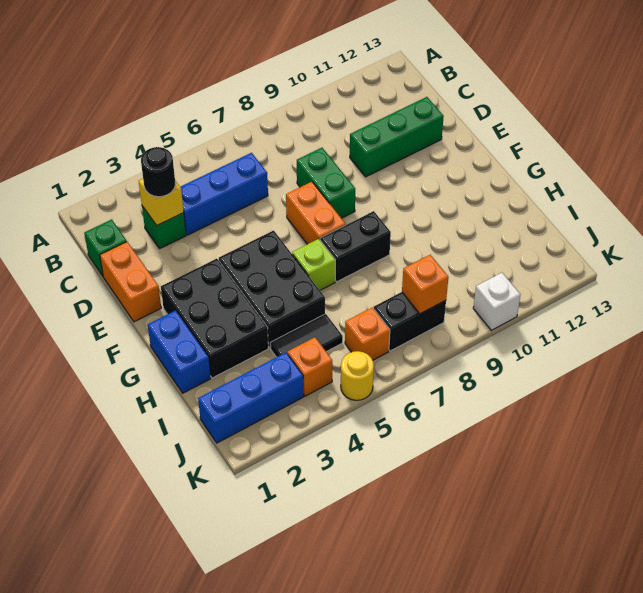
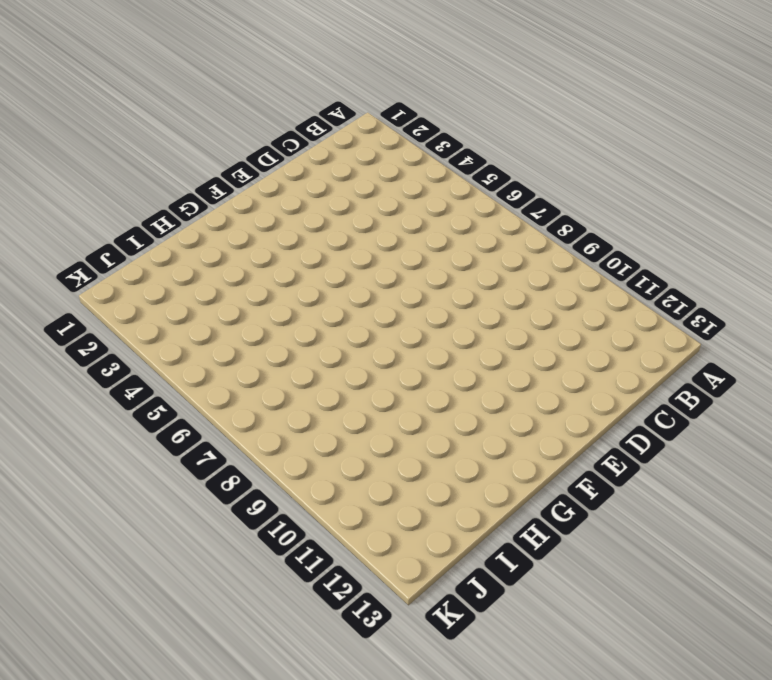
none -> green 1x1 brick [84,219,127,276]
none -> green 1x1 brick [142,206,186,248]
none -> blue 1x3 brick [180,153,268,235]

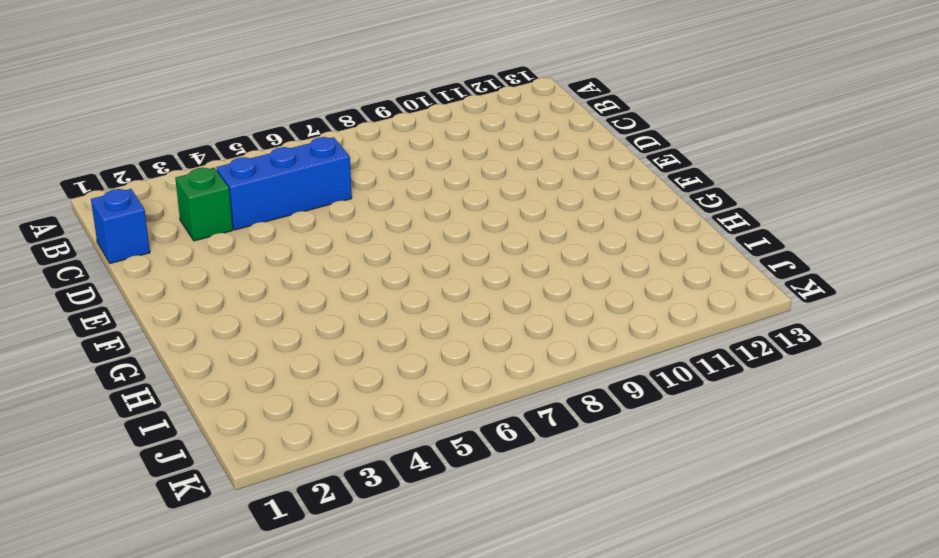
blue 1x1 brick [91,189,150,263] -> green 1x1 brick [84,219,127,276]
none -> orange 1x2 brick [100,242,161,322]
none -> green 1x2 brick [297,148,355,218]
none -> green 1x3 brick [350,97,444,177]

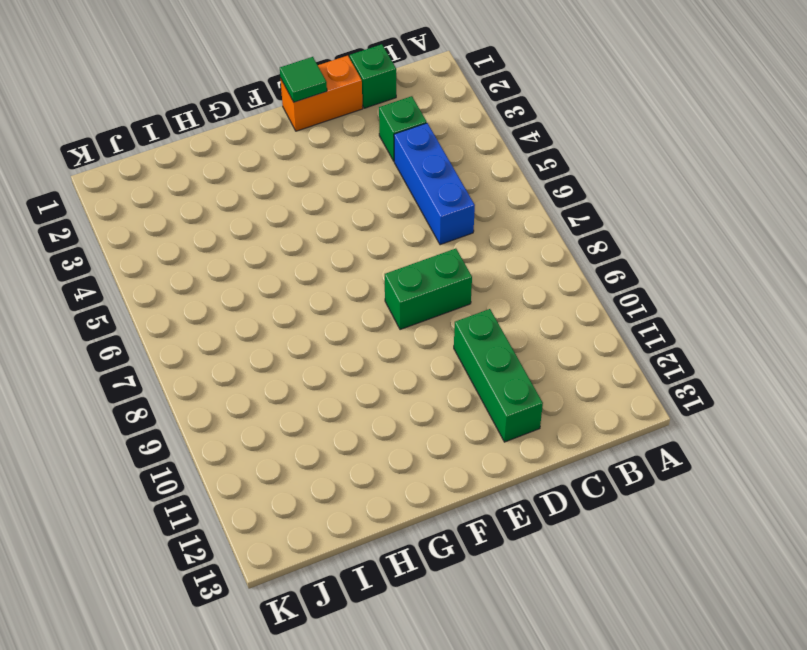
green 1x1 tile [280,57,327,102] -> none
none -> orange 1x2 brick [286,182,346,244]
none -> black 2x3 brick [161,259,268,378]
none -> black 2x3 brick [219,230,325,348]

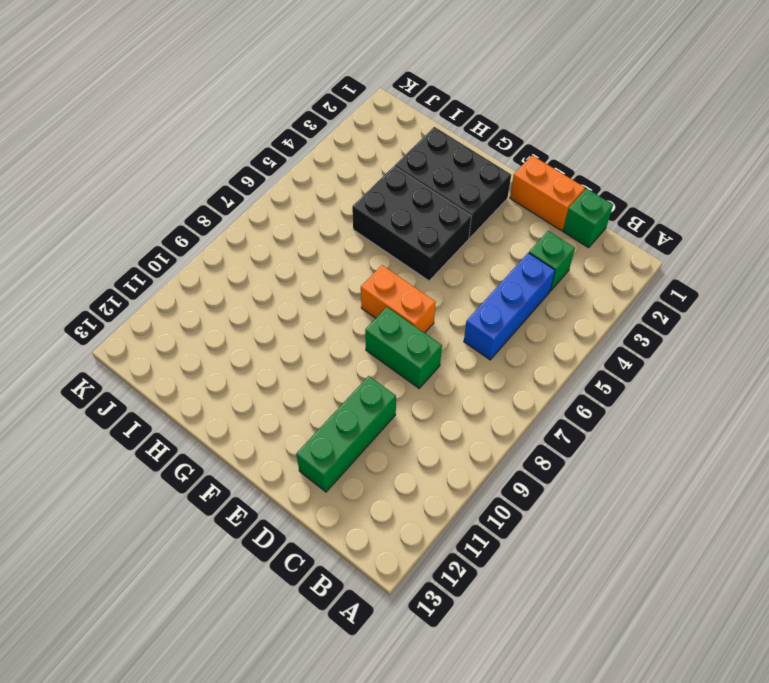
none -> blue 1x2 brick [148,311,211,393]
none -> lime 1x1 brick [292,239,335,290]
none -> black 1x2 brick [320,211,391,282]

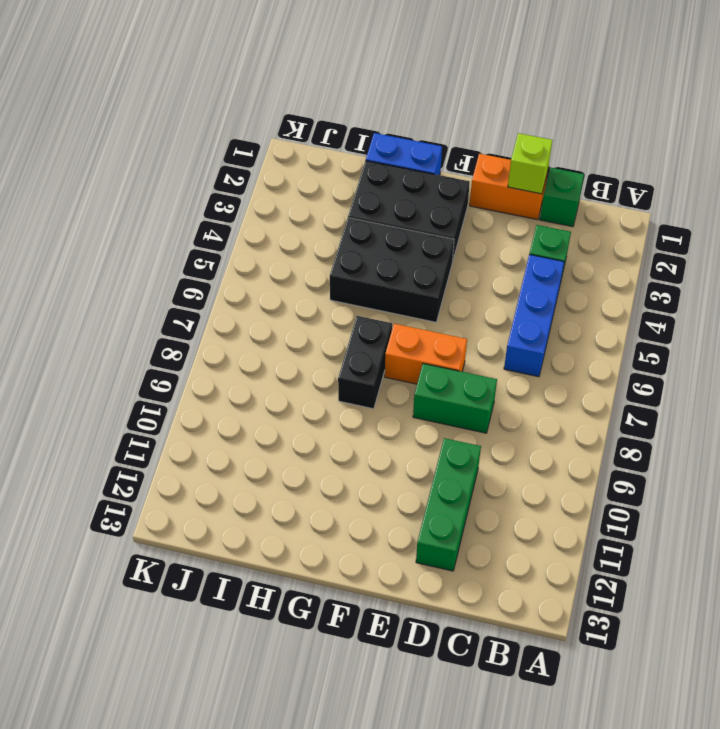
lime 1x1 brick [508,133,552,194] -> lime 1x1 brick moved to [292,239,335,290]
none -> black 1x2 tile [270,314,343,357]
none -> blue 1x3 brick [198,352,304,443]
none -> orange 1x1 brick [287,337,332,396]

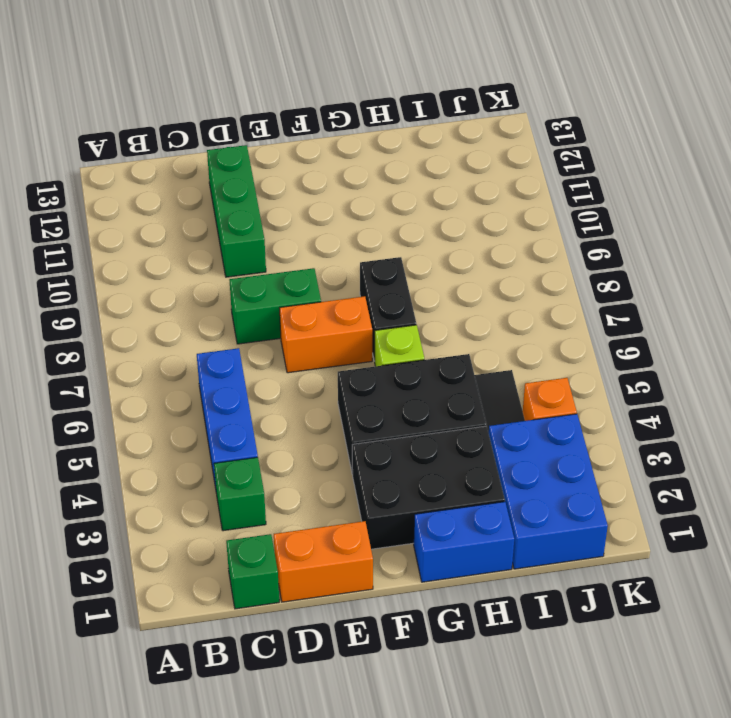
blue 2x3 brick [489,414,608,569] -> blue 1x3 brick [198,352,304,443]
none -> orange 1x1 brick [345,307,390,360]
none -> black 1x2 brick [374,292,446,351]
none -> yellow 1x1 round brick [341,351,374,400]

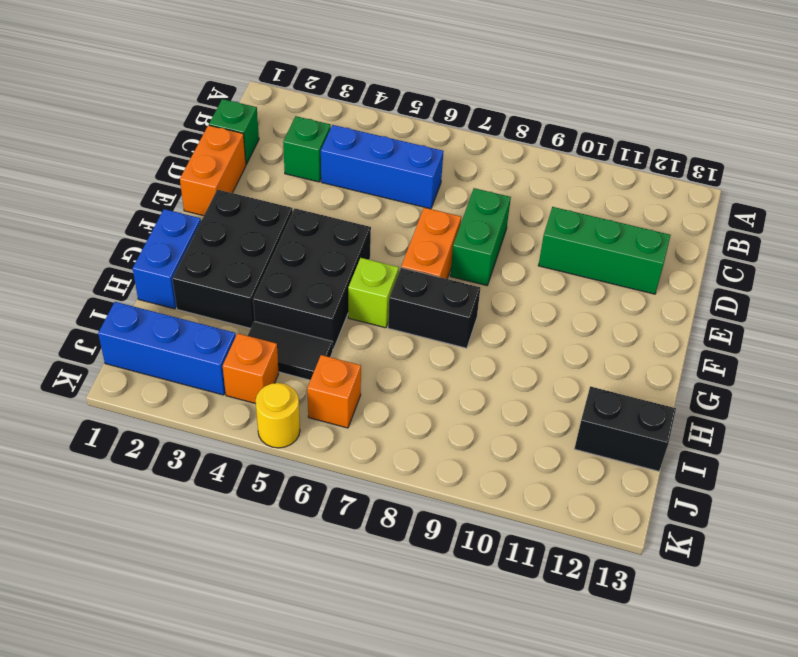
black 1x2 brick [574,386,676,471] -> black 1x2 brick moved to [374,292,446,351]
none -> white 1x1 brick [473,273,520,330]
none -> yellow 1x1 brick [139,179,184,225]
none -> orange 1x1 brick [402,255,449,314]

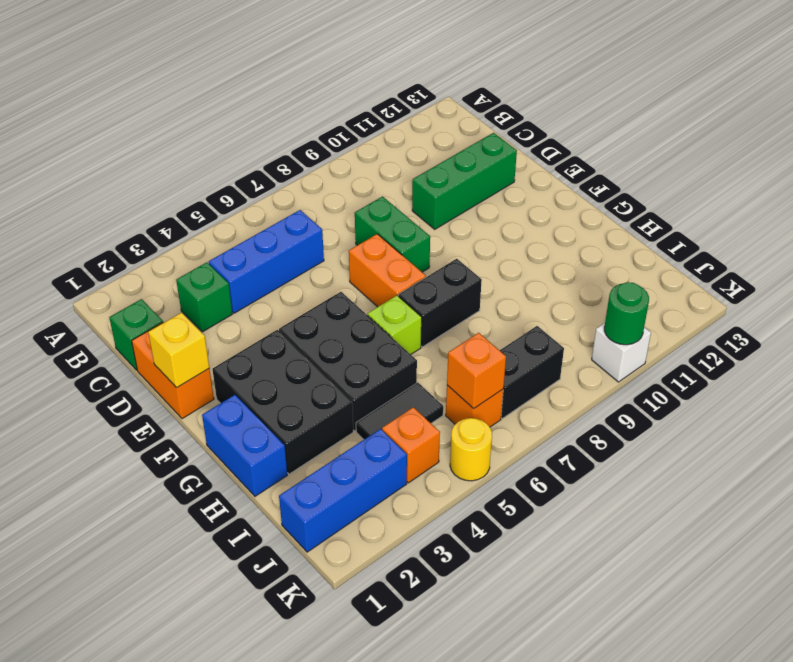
yellow 1x1 brick [148,313,209,388] -> yellow 1x1 brick moved to [139,179,184,225]
orange 1x1 brick [447,333,506,409] -> orange 1x1 brick moved to [402,255,449,314]
green 1x1 round brick [604,282,649,345] -> none
none -> black 1x1 round brick [141,147,175,197]

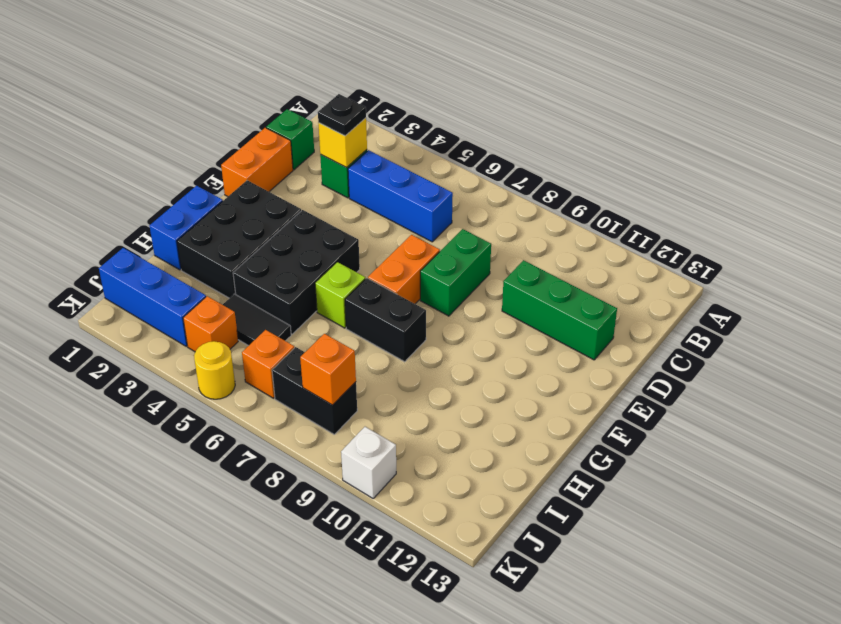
black 1x1 plate [318,94,366,136] -> black 1x1 round brick [141,147,175,197]

